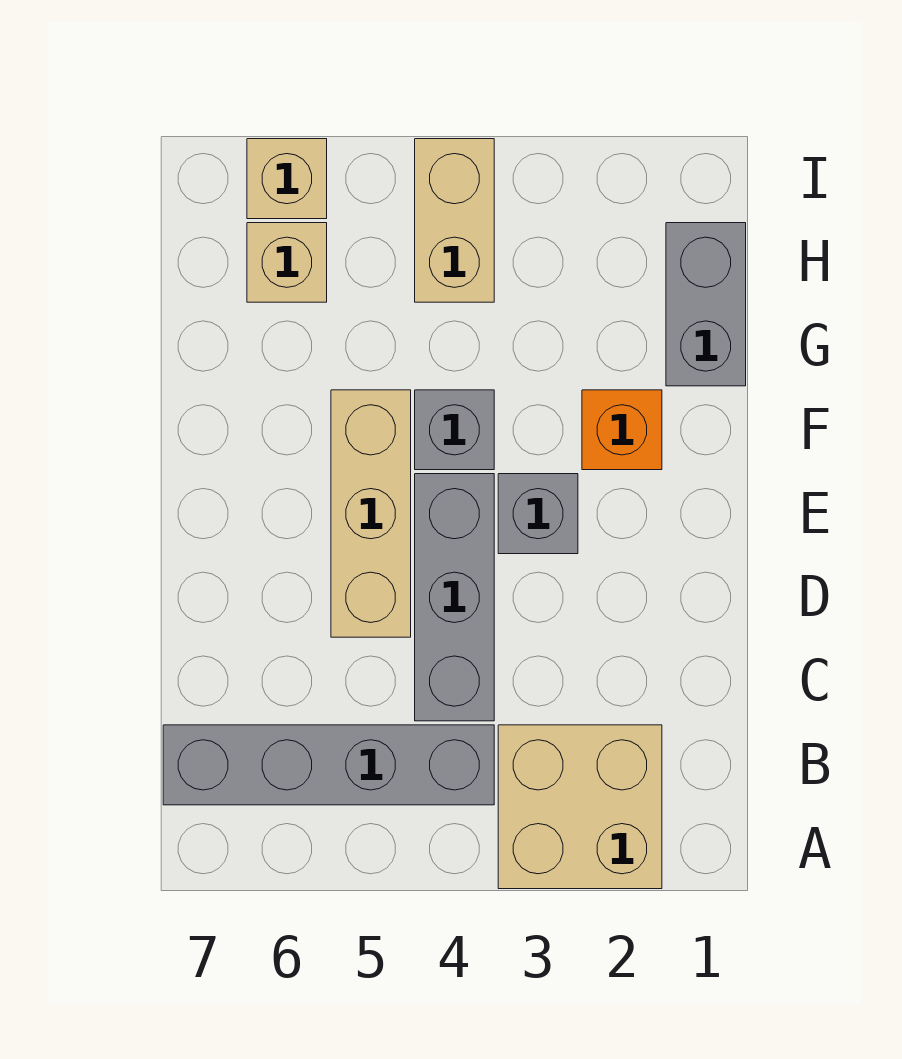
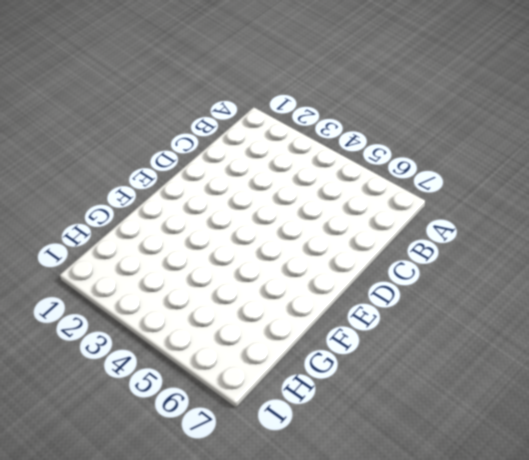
none -> tan 2x2 brick [498,725,662,889]
none -> grey 1x4 brick [163,725,494,805]

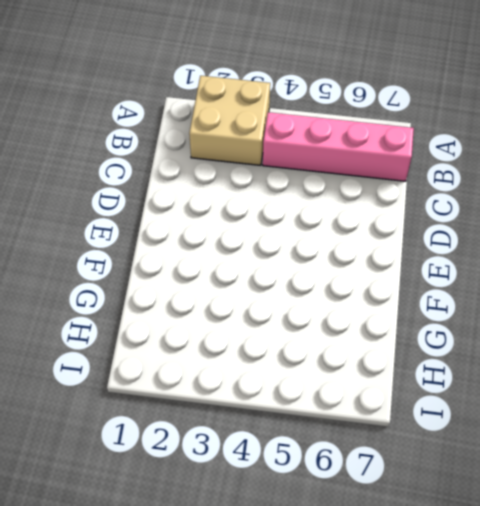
pink 1x4 brick [263,112,414,181] -> grey 1x4 brick [163,725,494,805]
none -> grey 1x3 brick [415,474,494,721]
none -> tan 1x3 brick [331,390,411,637]

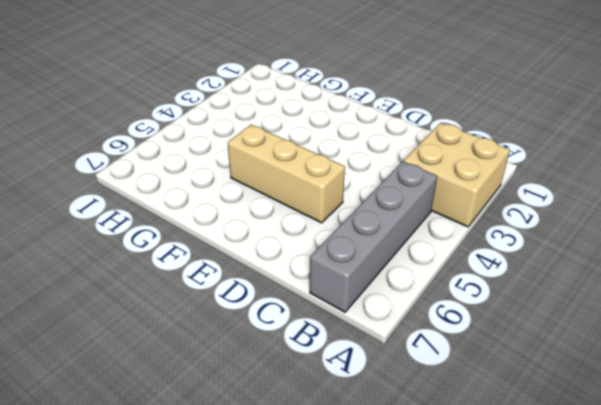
none -> grey 1x3 brick [415,474,494,721]
none -> grey 1x1 brick [498,474,578,554]

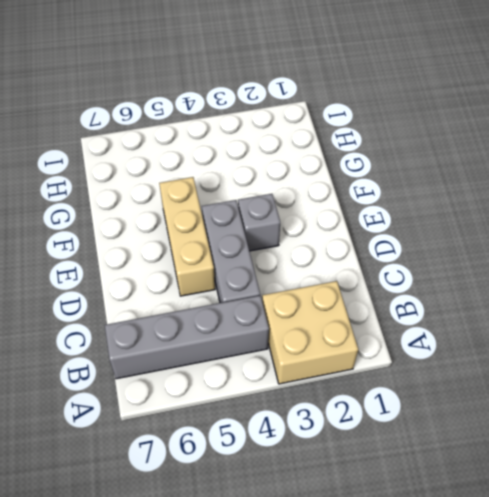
none -> orange 1x1 brick [582,390,662,470]
none -> grey 1x1 brick [415,390,494,470]

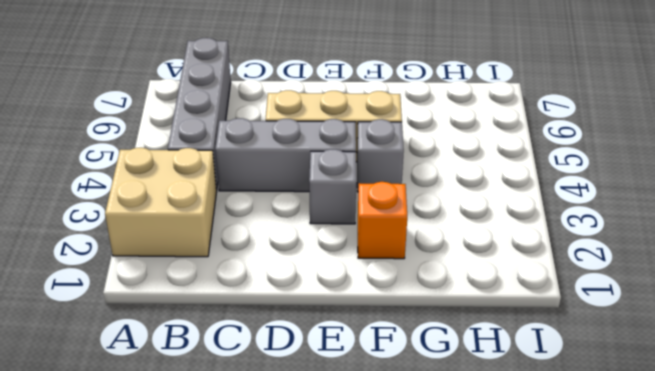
none -> grey 1x2 brick [666,223,746,386]
none -> tan 1x2 brick [415,139,494,302]

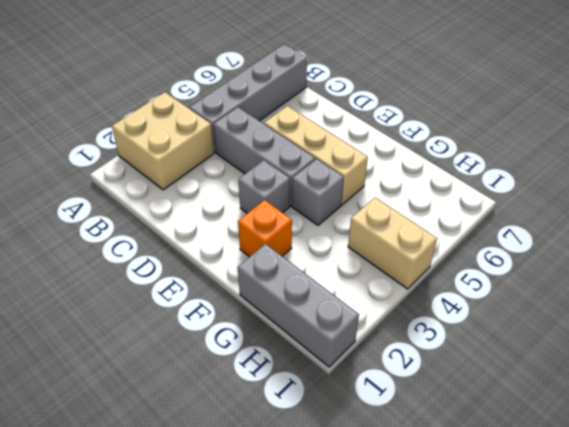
grey 1x3 brick [238,244,359,367] -> grey 1x2 brick [666,223,746,386]
none -> tan 1x1 brick [247,223,327,302]
none -> tan 1x1 brick [247,139,327,219]

